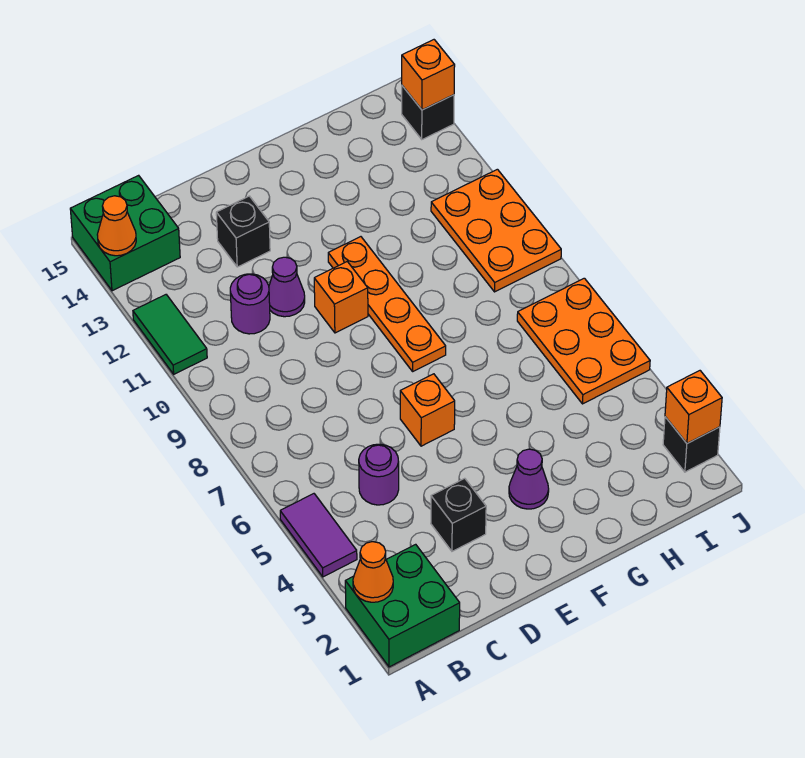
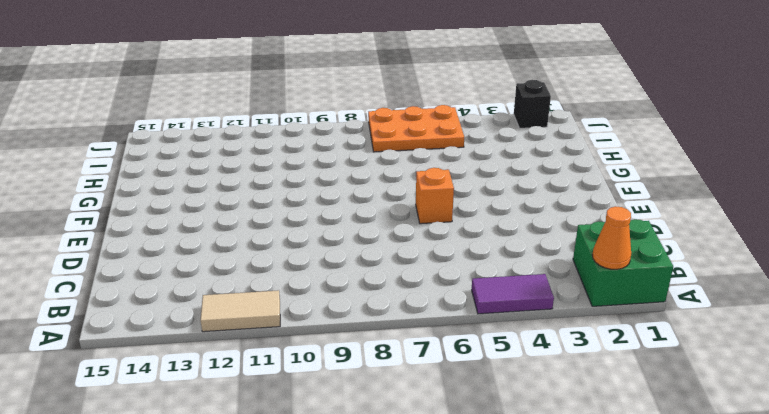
tan 1x2 tile [201,290,280,332] -> green 1x2 tile [133,295,207,374]
none -> green 2x2 brick [70,175,180,291]
none -> purple 1x1 round brick [359,444,399,505]
none -> purple 1x1 round brick [230,274,270,334]

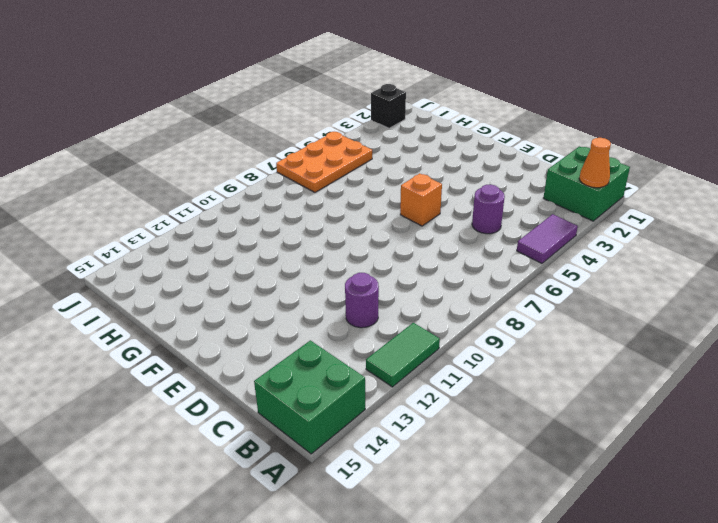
none -> black 1x1 brick [431,478,486,551]
none -> purple 1x1 cone [269,257,305,317]
none -> black 1x1 brick [216,196,270,267]

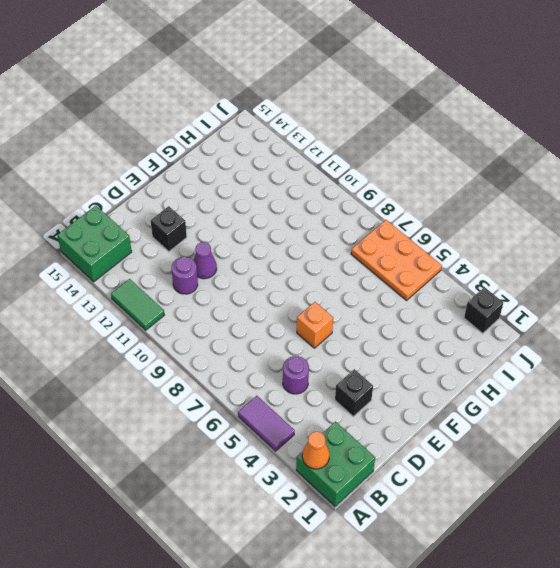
none -> orange 1x1 brick [314,262,368,333]
none -> purple 1x1 cone [509,449,549,509]
none -> orange 1x4 plate [328,237,446,371]

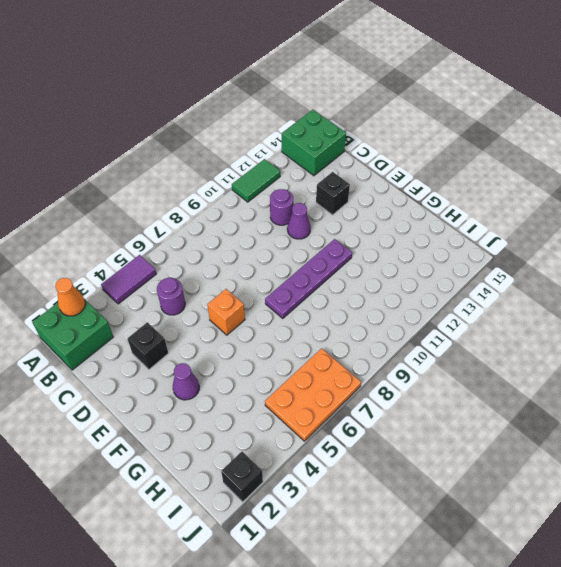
purple 1x4 plate [265,239,352,318] -> orange 1x4 plate [328,237,446,371]
none -> orange 1x1 brick [314,262,368,333]
none -> orange 2x3 plate [431,169,561,292]
none -> black 1x1 brick [402,86,454,139]

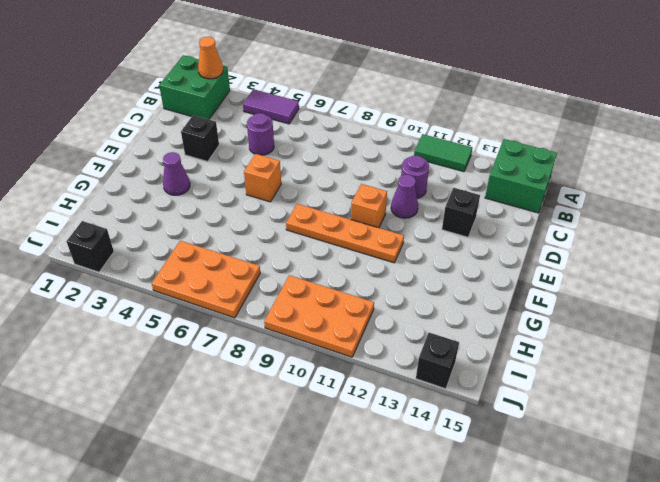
none -> orange 1x1 cone [97,196,136,256]
none -> orange 1x1 brick [665,371,722,443]
none -> orange 1x1 brick [402,40,455,110]

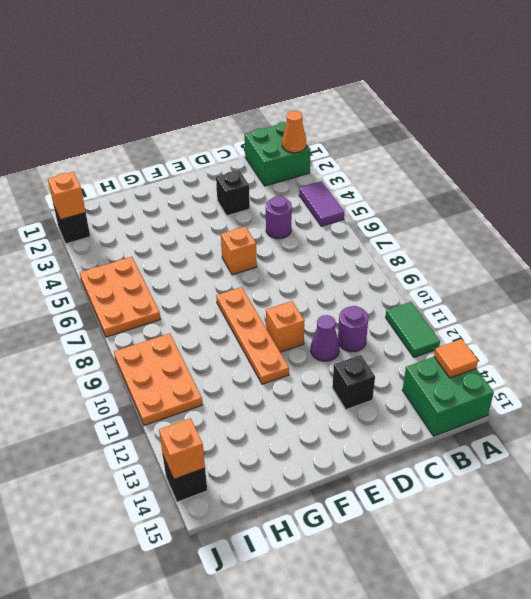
orange 1x1 tile [434,339,478,378] -> orange 1x1 cone [97,196,136,256]
none -> purple 1x1 cone [509,449,549,509]

